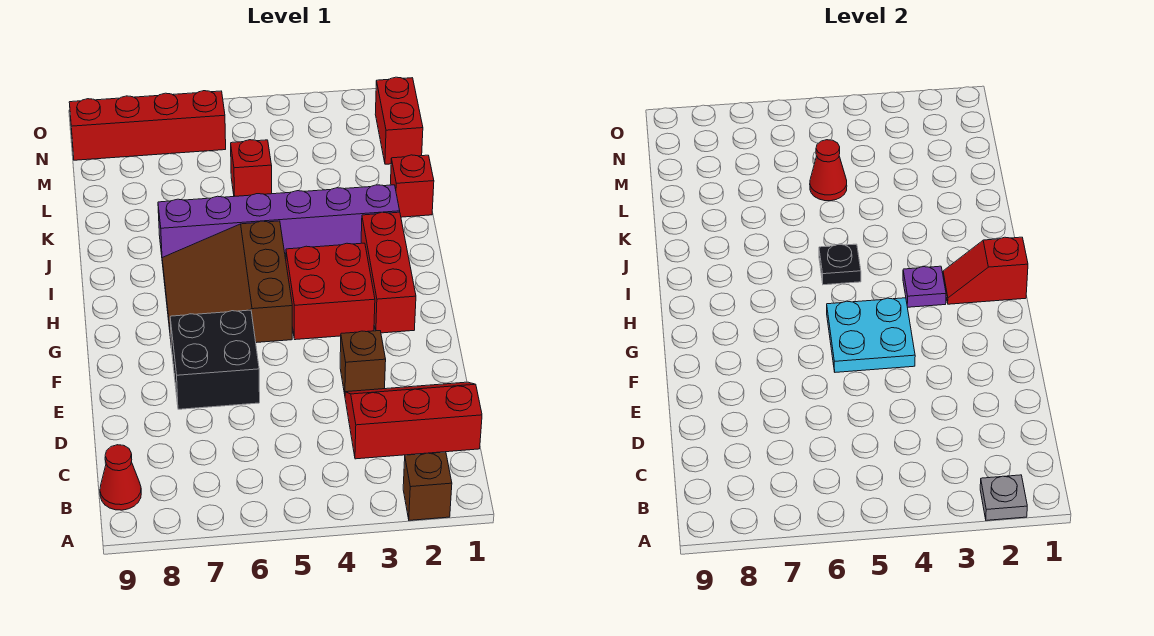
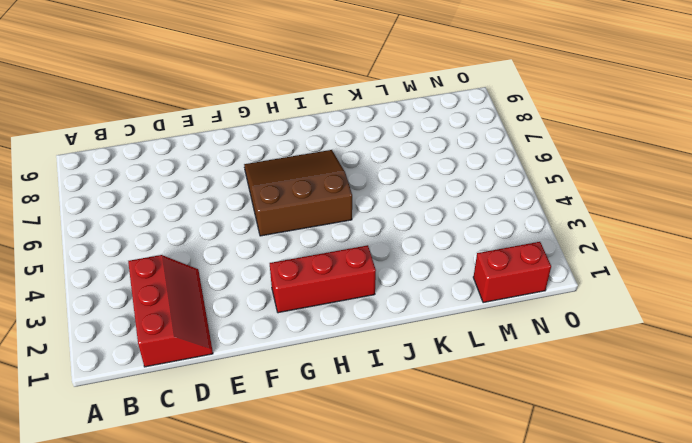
none -> brown 1x1 brick [403,452,452,520]
none -> red 1x1 cone [100,445,141,510]
none -> brown 1x1 brick [340,331,386,394]

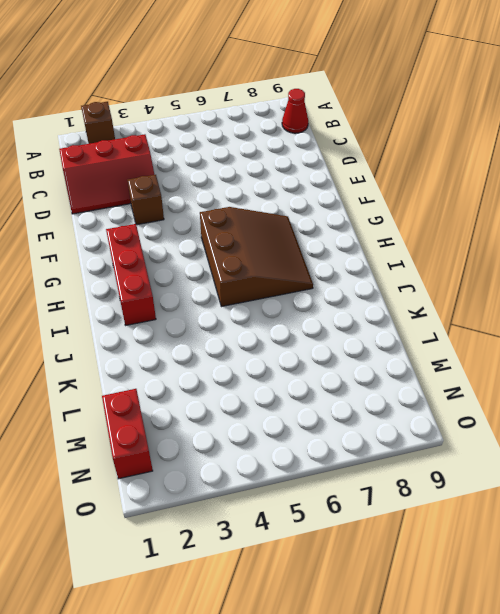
none -> black 2x2 brick [170,310,260,409]
none -> red 2x2 brick [286,243,375,340]
none -> purple 1x6 brick [158,185,400,258]

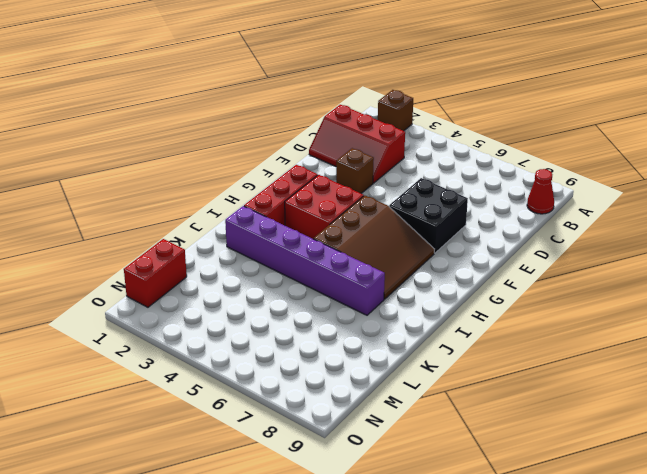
none -> red 1x1 brick [390,155,434,217]
none -> red 1x1 brick [231,140,272,196]
none -> red 1x4 brick [69,91,226,160]

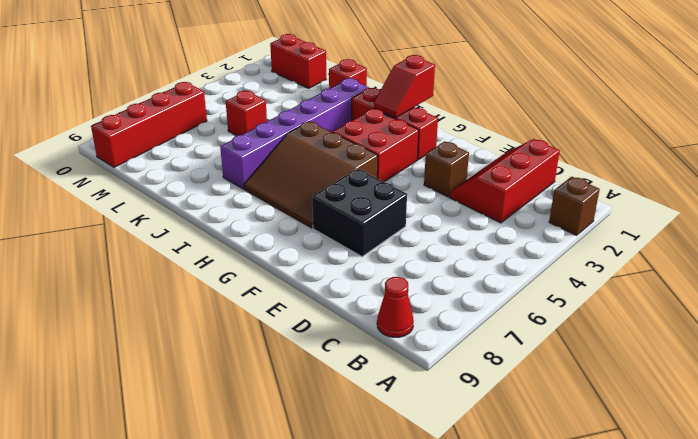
none -> grey 1x1 plate [980,475,1027,520]
none -> cyan 2x2 plate [827,298,915,372]
none -> purple 1x1 plate [903,266,946,307]

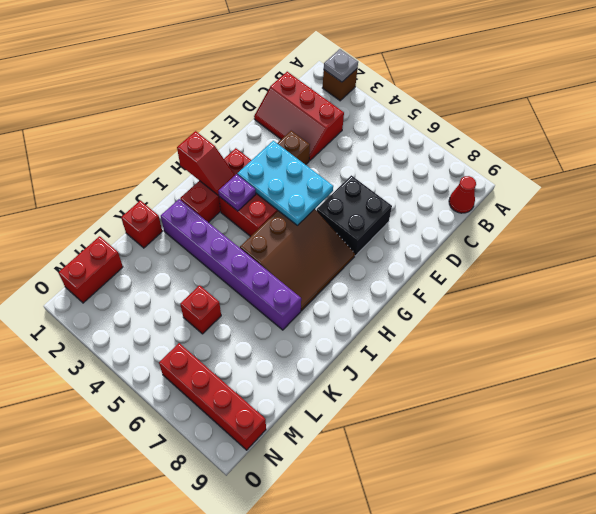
cyan 2x3 plate [237,141,333,225] -> cyan 2x2 plate [827,298,915,372]
none -> black 1x1 plate [819,244,861,285]
none -> red 1x1 cone [810,140,847,201]

